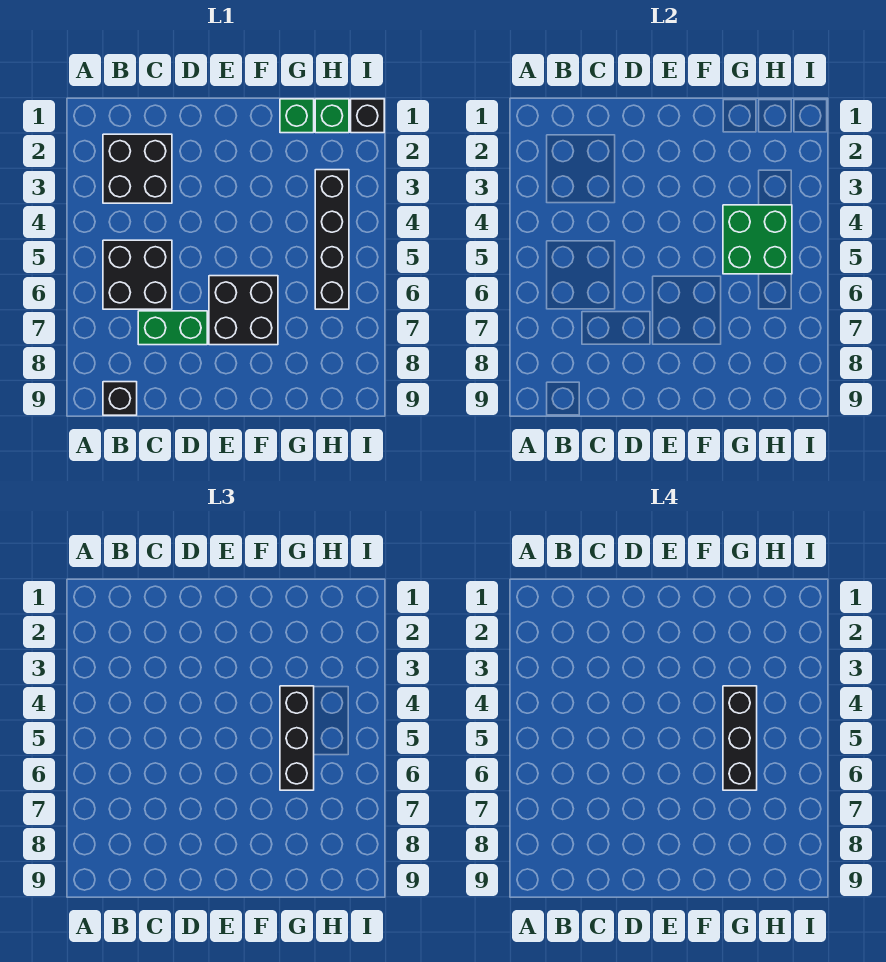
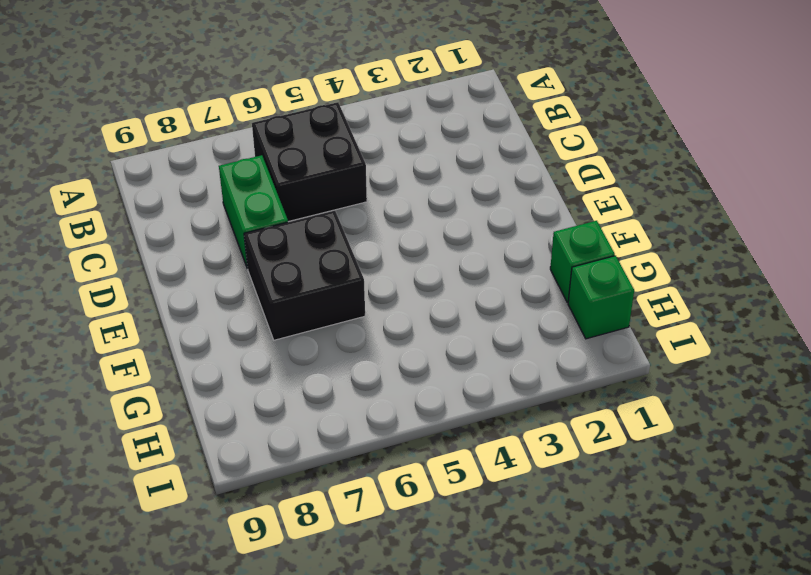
none -> black 2x2 brick [103,134,172,203]
none -> black 1x1 brick [103,382,137,415]
none -> black 1x4 brick [315,170,349,309]

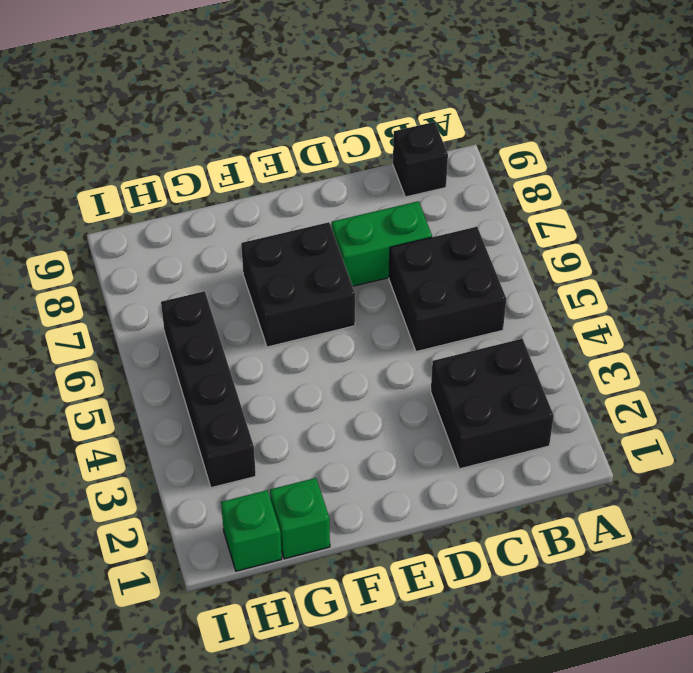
none -> black 1x1 brick [351,99,384,133]
none -> green 2x2 brick [723,205,792,274]
none -> black 1x3 brick [280,686,314,790]

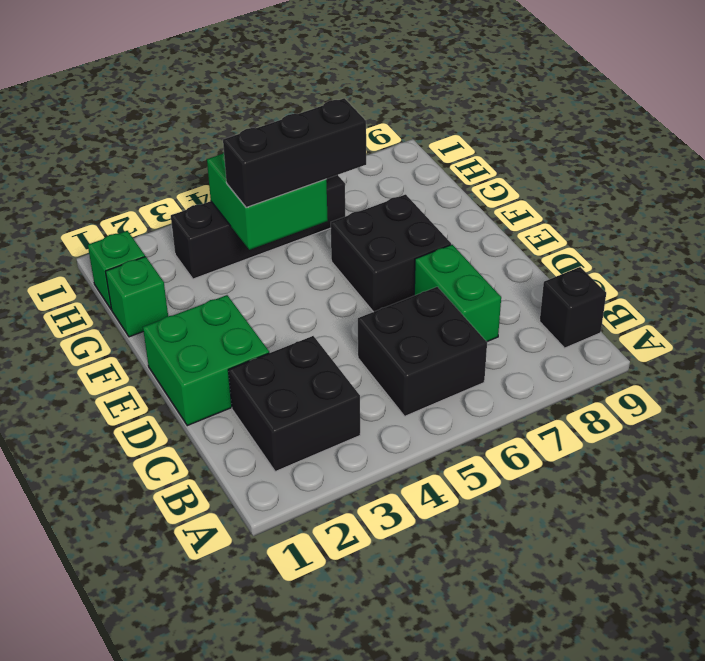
green 2x2 brick [143,295,269,426] -> none
none -> black 1x1 brick [351,99,384,133]
none -> black 1x3 brick [723,686,757,790]

